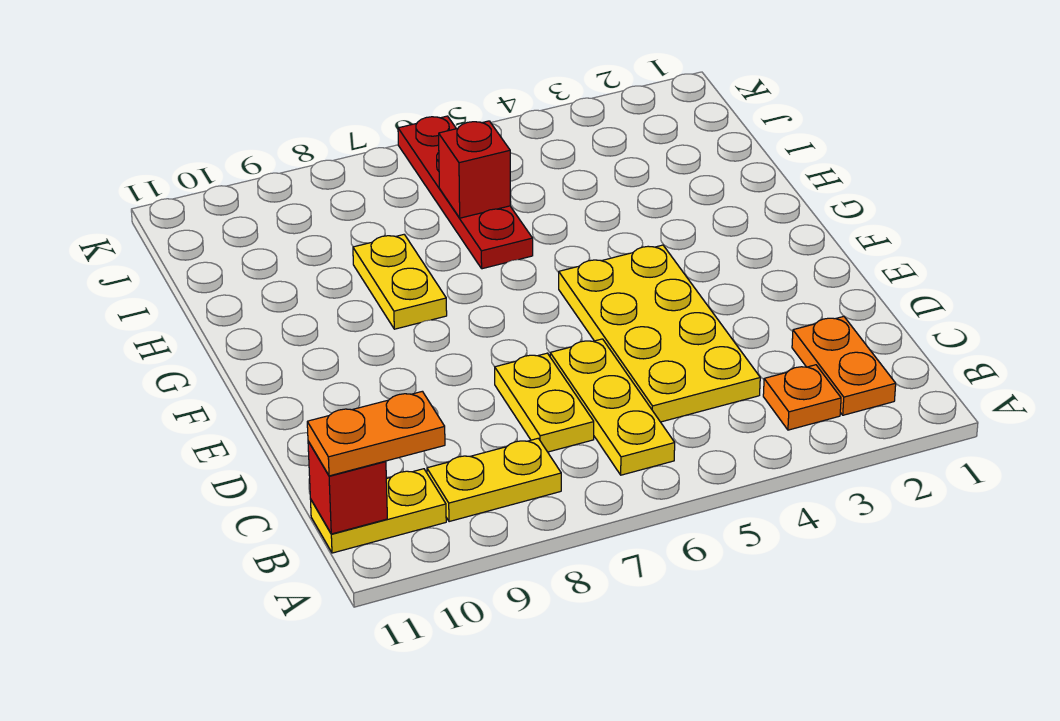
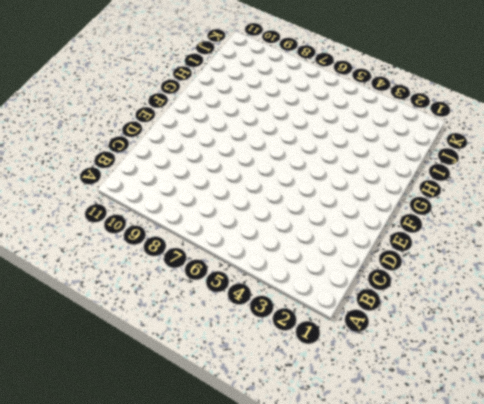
none -> orange 1x2 plate [792,316,896,415]
none -> orange 1x1 plate [763,365,841,430]
none -> yellow 1x3 plate [550,339,675,475]

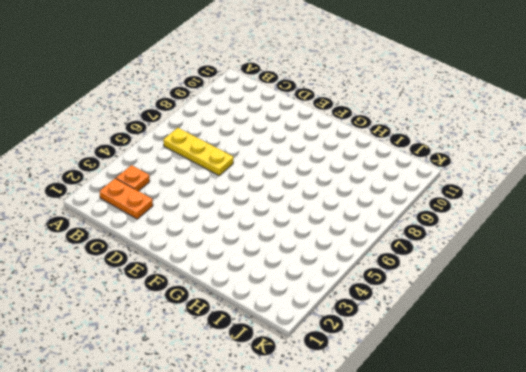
none -> yellow 1x2 plate [427,438,561,522]
none -> yellow 1x2 plate [310,469,446,553]
none -> yellow 2x4 plate [559,245,760,422]

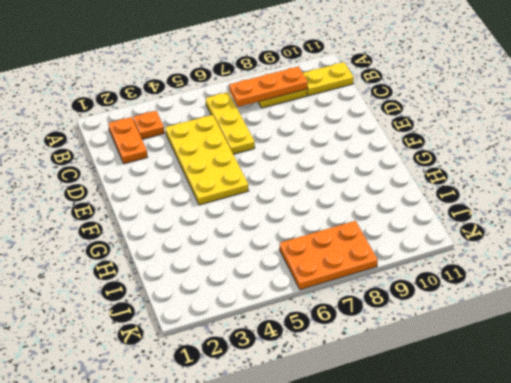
orange 1x3 plate [229,66,308,107] -> none
orange 2x3 plate [280,221,378,290] -> red 1x4 plate [398,116,533,269]
none -> yellow 1x2 plate [495,353,594,452]
none -> yellow 1x2 plate [353,235,447,329]
none -> red 1x1 brick [308,441,387,534]

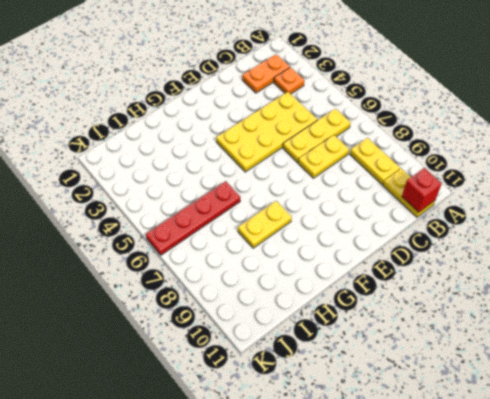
none -> red 1x1 brick [439,121,510,218]
none -> orange 1x2 plate [307,391,445,476]

